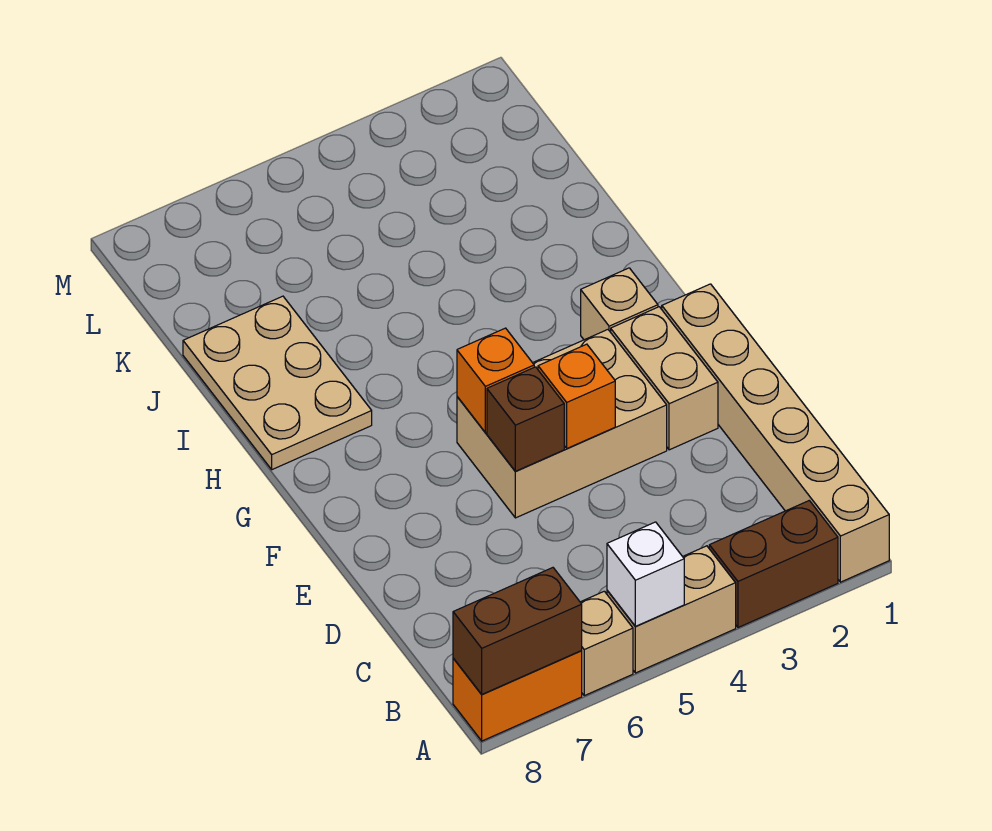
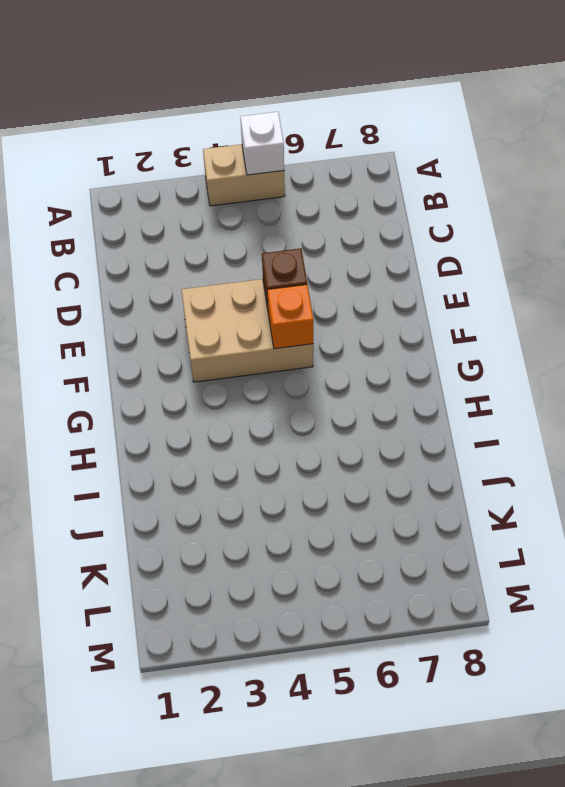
none -> tan 1x6 brick [662,284,889,582]
none -> brown 1x2 brick [709,501,838,628]
none -> tan 1x1 brick [580,591,633,696]

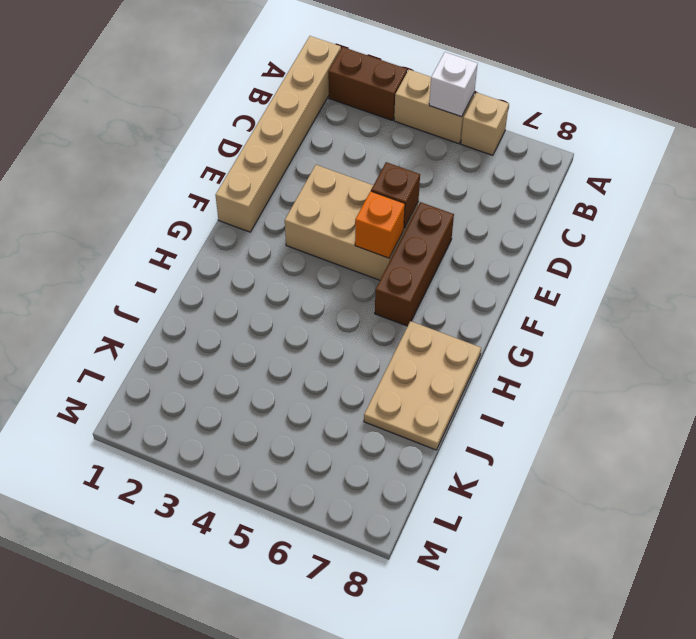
brown 1x3 brick [375,202,454,326] -> none
none -> orange 1x2 brick [453,650,582,741]
none -> tan 1x2 brick [611,307,718,450]
none -> tan 1x1 brick [581,268,658,340]

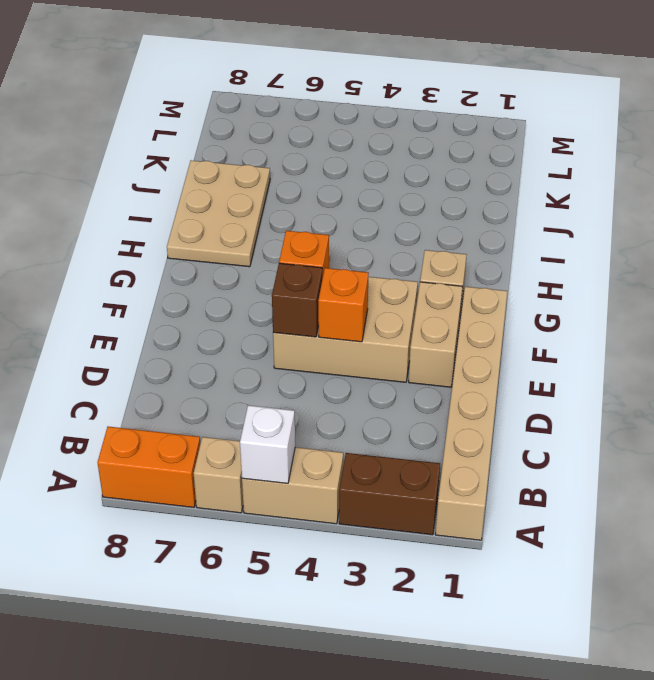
none -> brown 1x2 brick [453,568,582,694]

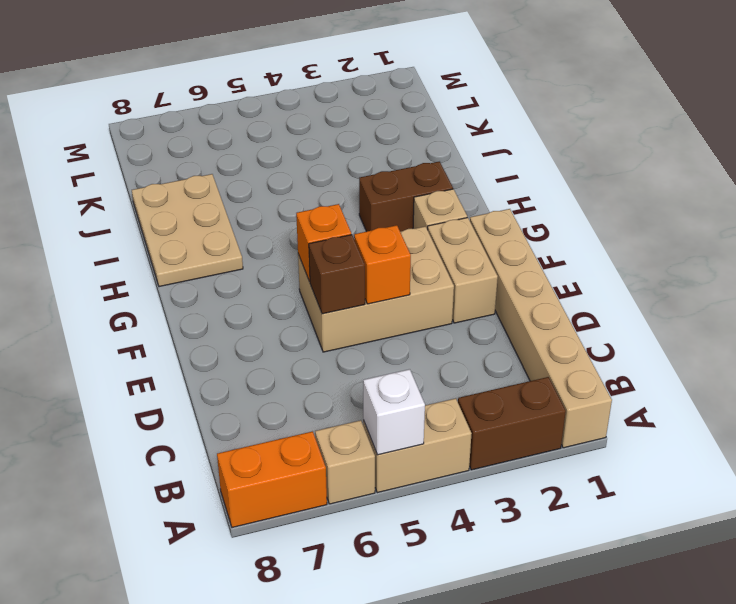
brown 1x2 brick [359,162,453,232] -> brown 1x2 brick moved to [453,568,582,694]

